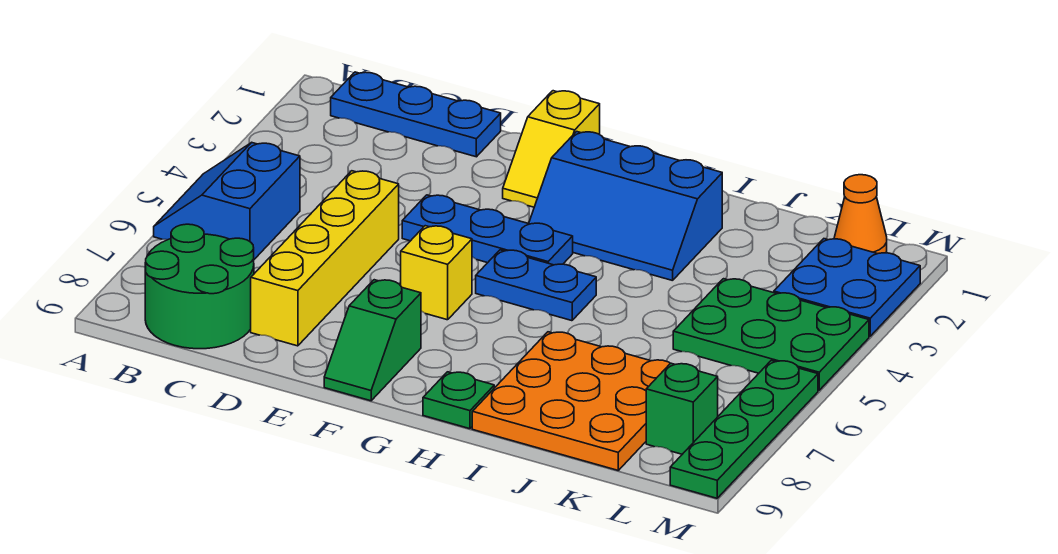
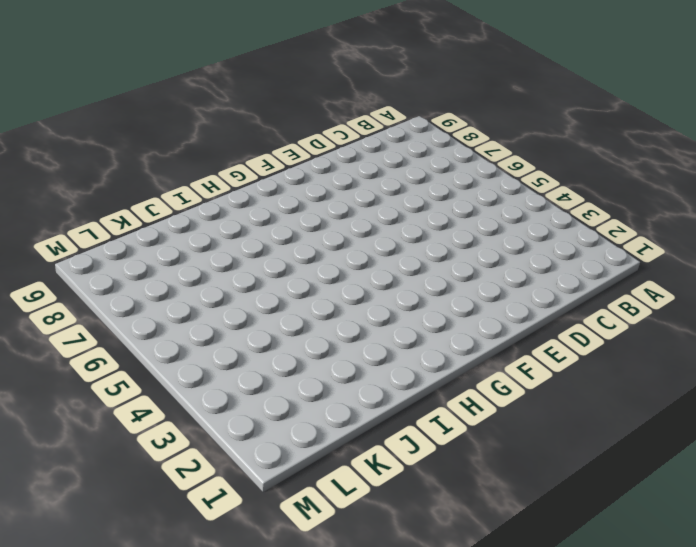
none -> blue 2x2 slope [154,143,300,260]
none -> blue 1x3 plate [331,72,501,157]
none -> green 2x2 round brick [145,224,254,349]

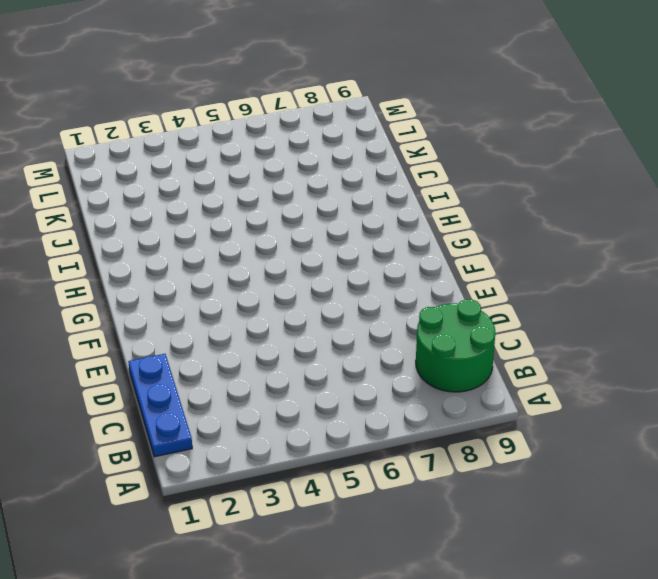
none -> blue 2x2 slope [154,143,300,260]
none -> yellow 1x4 brick [251,171,399,346]
none -> blue 1x3 plate [402,195,573,265]

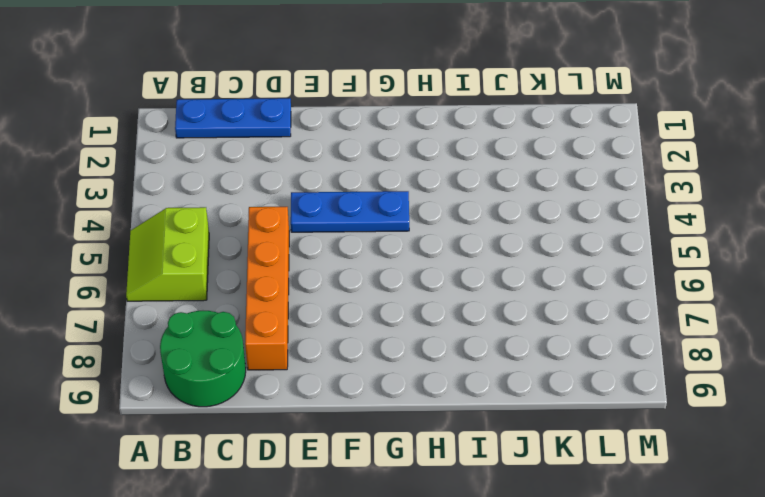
lime 2x2 slope [126,207,209,301] -> blue 2x2 slope [154,143,300,260]
orange 1x4 brick [245,207,289,370] -> yellow 1x4 brick [251,171,399,346]
none -> yellow 1x2 slope [503,91,600,207]
none -> yellow 1x1 brick [401,226,472,320]
none -> green 1x2 slope [324,280,421,401]

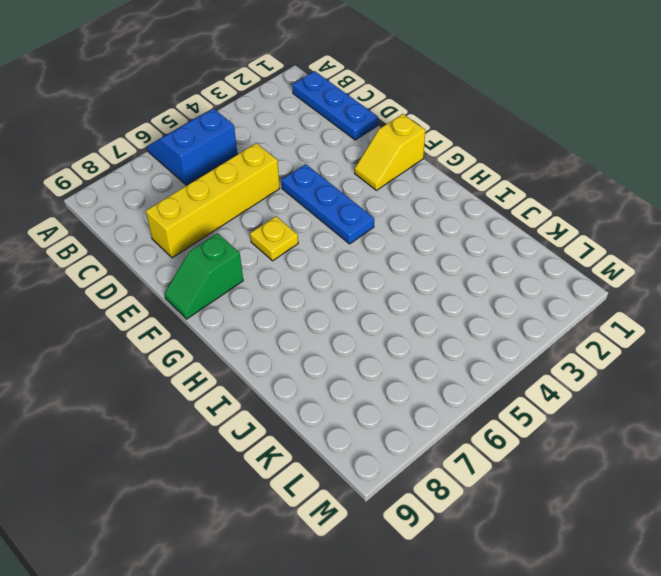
yellow 1x1 plate [250,216,298,261] -> yellow 1x1 brick [401,226,472,320]
none -> green 2x2 round brick [145,224,254,349]
none -> blue 2x3 slope [529,132,722,281]
none -> blue 1x2 plate [476,250,596,321]

